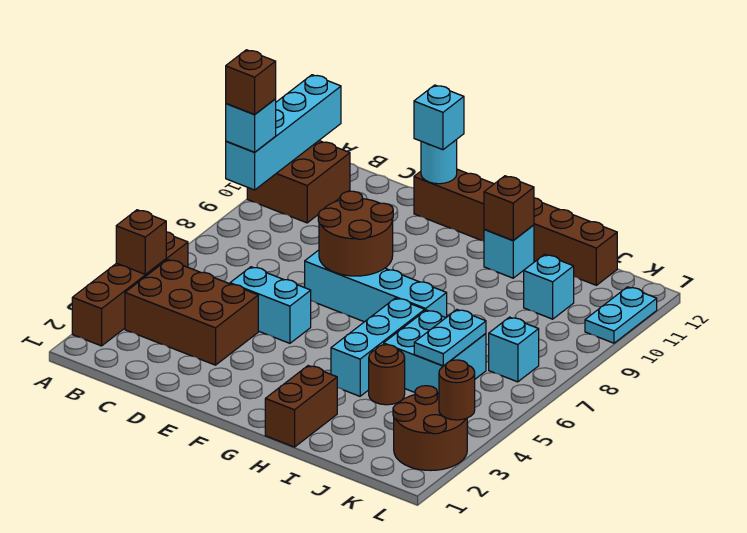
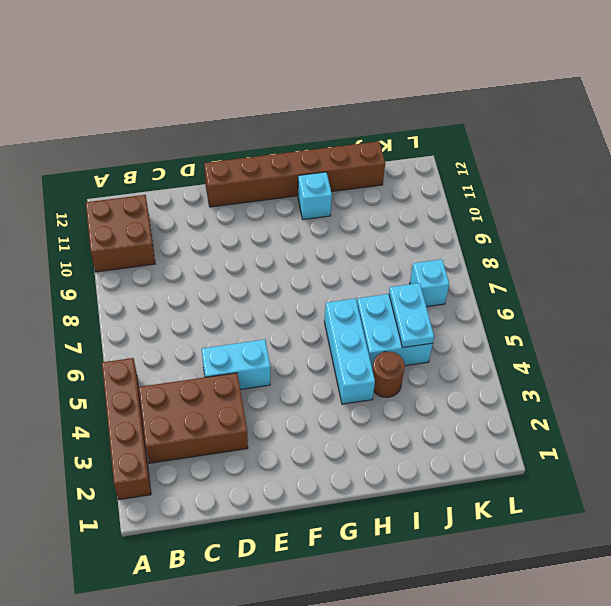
none -> cyan 1x4 brick [305,250,447,322]
none -> brown 1x2 brick [265,366,337,447]
none -> cyan 1x1 brick [524,255,574,319]

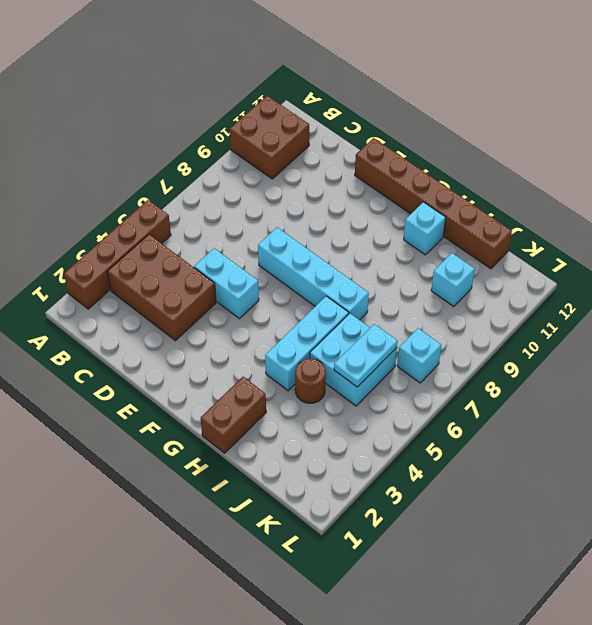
none -> brown 2x2 round brick [393,386,467,470]
none -> cyan 1x2 plate [585,287,657,343]
none -> brown 1x1 brick [116,210,166,274]

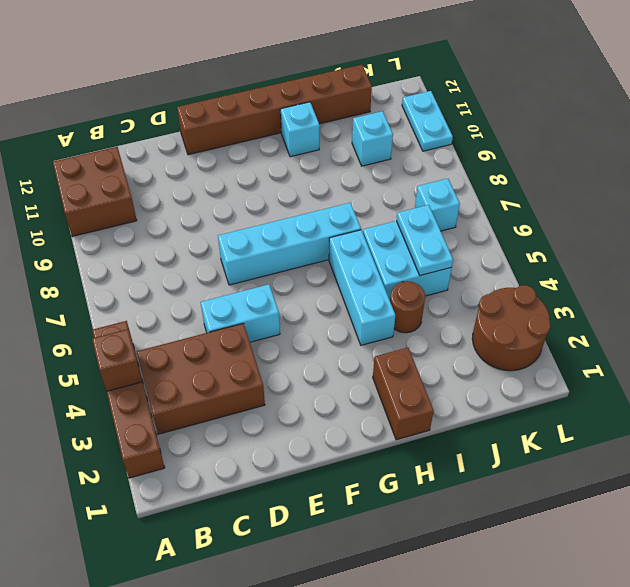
none -> cyan 1x4 brick [226,75,341,190]
none -> brown 2x2 round brick [318,191,393,276]
none -> cyan 1x1 round brick [421,140,457,184]

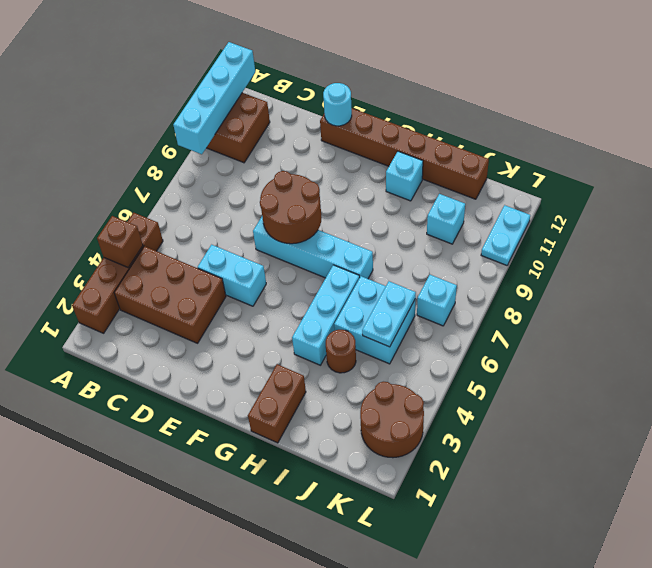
none -> brown 1x1 brick [484,176,534,240]
none -> brown 1x1 round brick [439,360,475,420]
none -> cyan 1x1 brick [226,99,276,152]

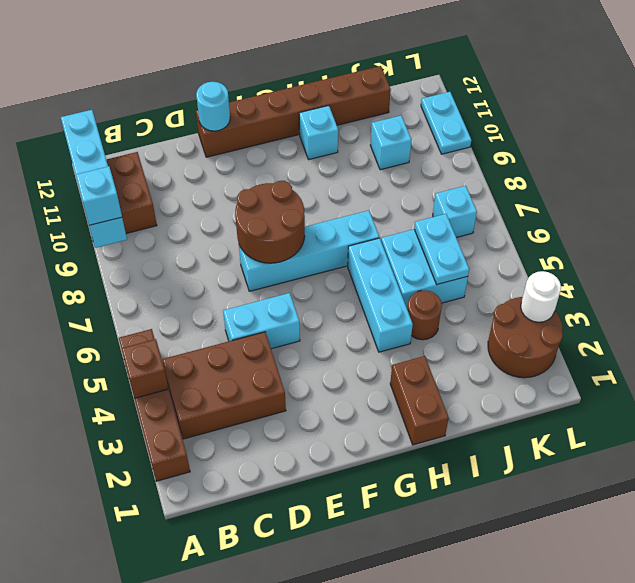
white 1x1 round brick [521,271,561,322] -> brown 1x1 round brick [439,360,475,420]
none -> brown 1x1 brick [484,176,534,240]
none -> cyan 1x1 brick [414,85,464,150]
none -> brown 1x1 brick [226,50,276,115]

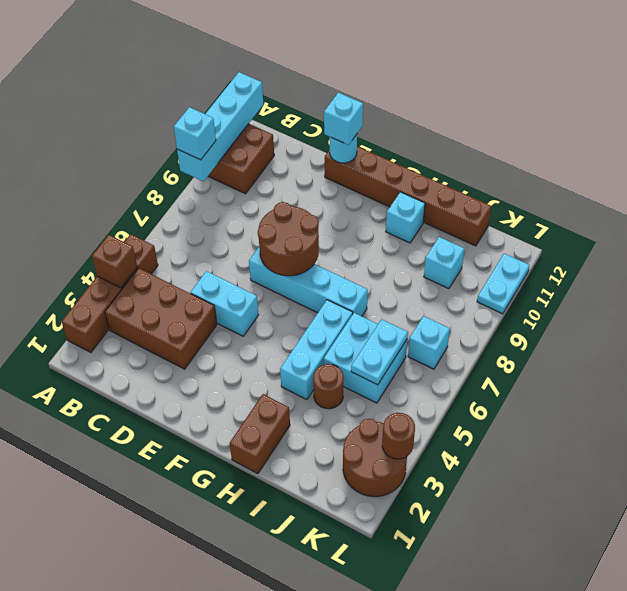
none -> brown 1x1 brick [484,176,534,240]
none -> brown 1x1 brick [226,50,276,115]

